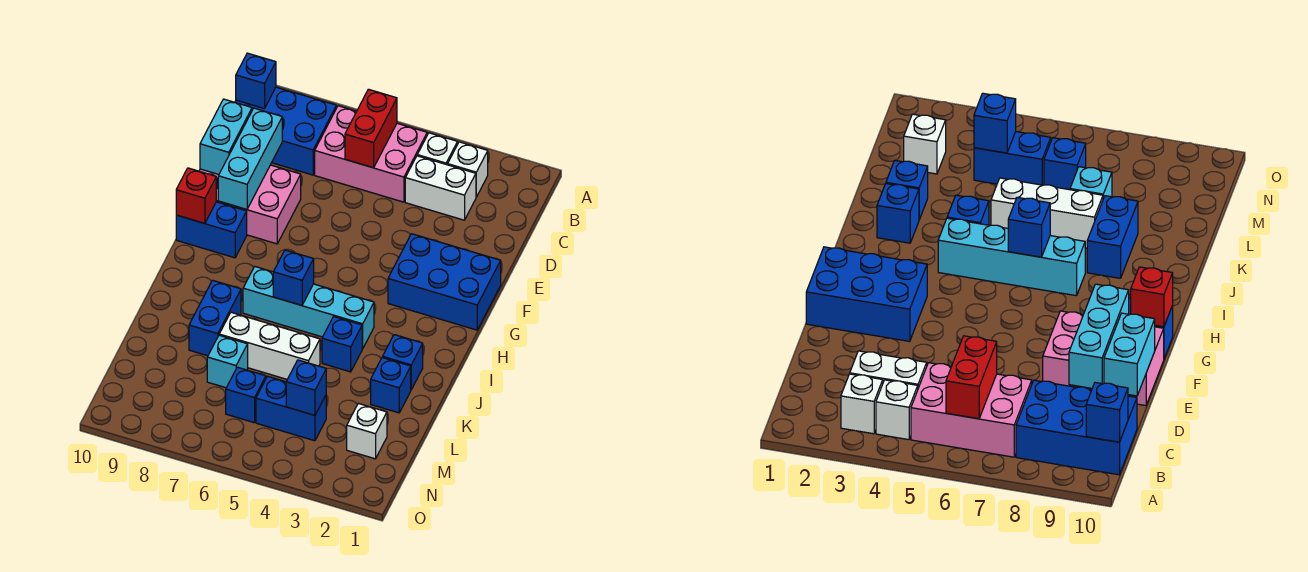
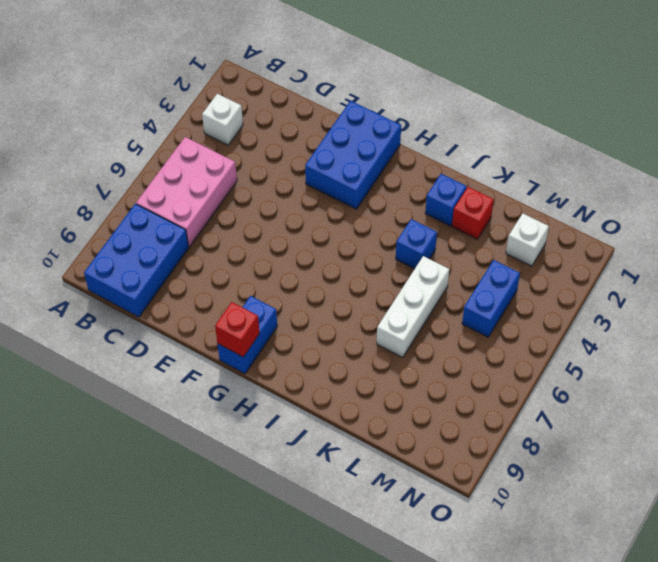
red 1x1 brick [452,187,494,239] -> blue 1x1 brick [371,357,411,413]
none -> white 1x1 brick [417,133,458,165]
none -> white 1x2 brick [405,156,476,220]
none -> pink 2x3 brick [199,165,301,244]

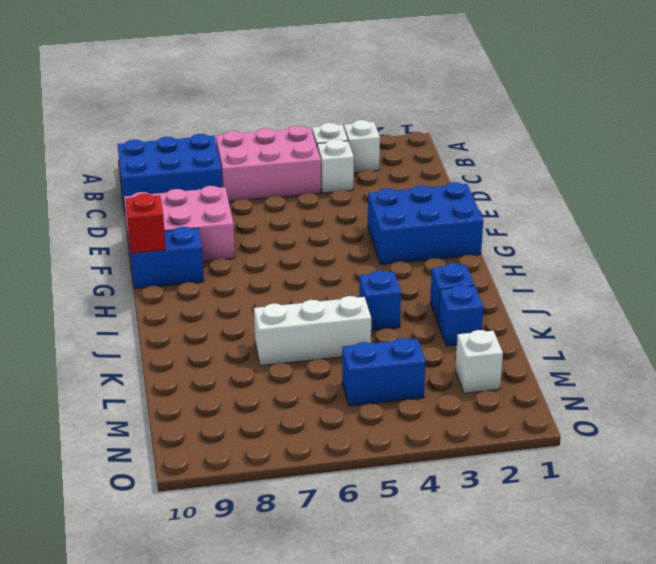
white 1x1 brick [317,139,354,193] -> white 1x2 brick [405,156,476,220]
none -> cyan 1x4 brick [243,267,374,349]
none -> blue 1x2 brick [189,280,241,356]
none -> cyan 1x1 brick [207,335,248,388]

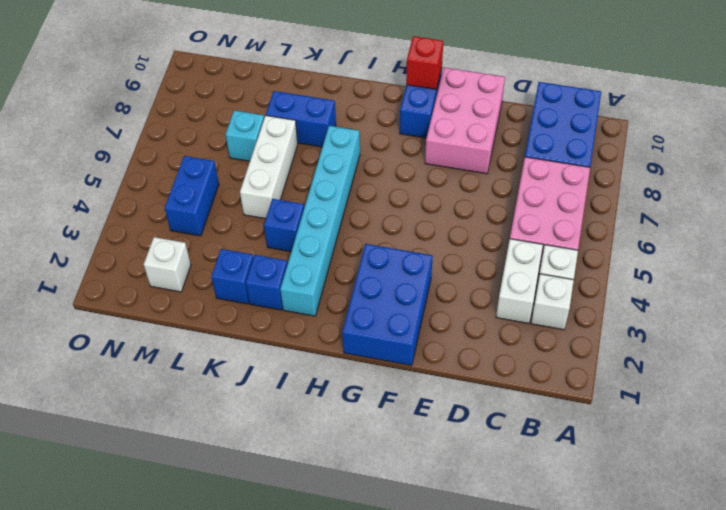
cyan 1x6 brick [280,126,360,316] -> cyan 1x4 brick [243,267,374,349]
none -> blue 1x1 brick [226,367,266,423]
none -> red 1x2 brick [345,89,397,168]
none -> blue 1x1 brick [236,53,276,109]

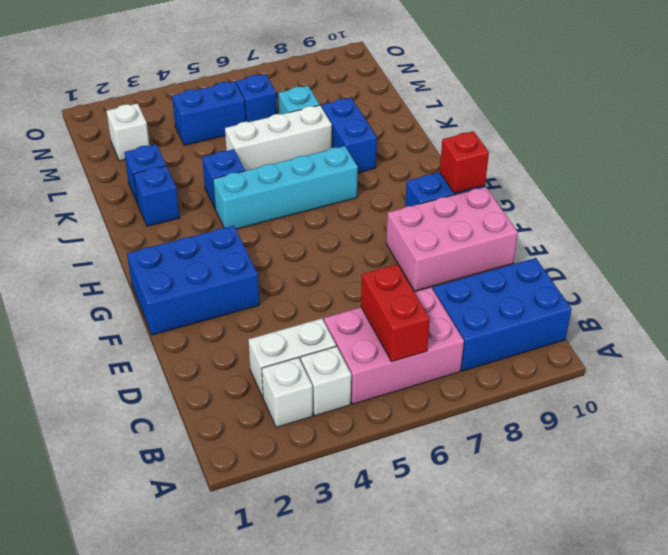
none -> blue 1x1 brick [236,53,276,109]
none -> cyan 1x3 brick [218,108,282,209]
none -> cyan 1x2 brick [200,99,252,174]

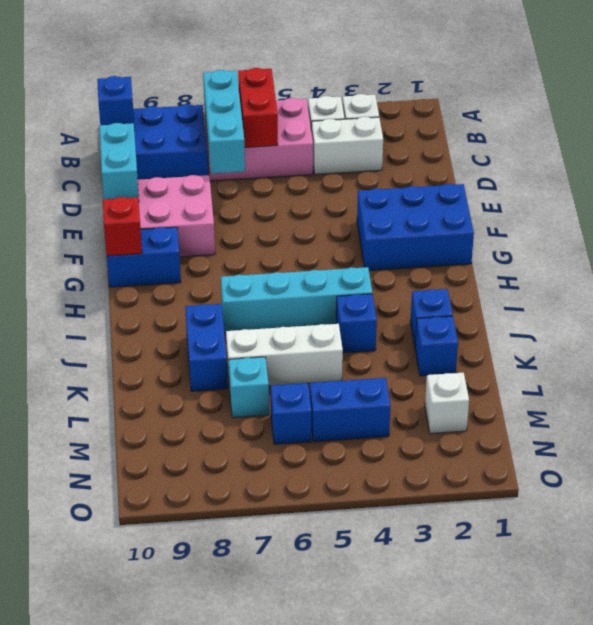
cyan 1x3 brick [203,70,245,174] -> cyan 1x3 brick moved to [218,108,282,209]
none -> blue 1x1 brick [273,250,314,305]
none -> blue 1x1 brick [286,360,326,415]

